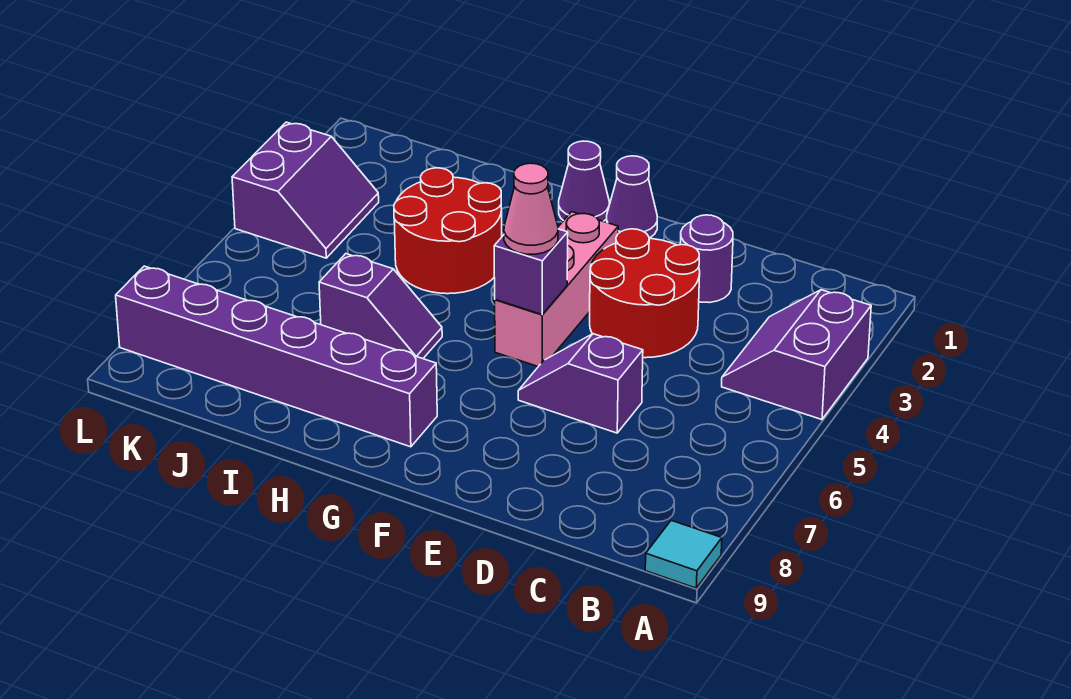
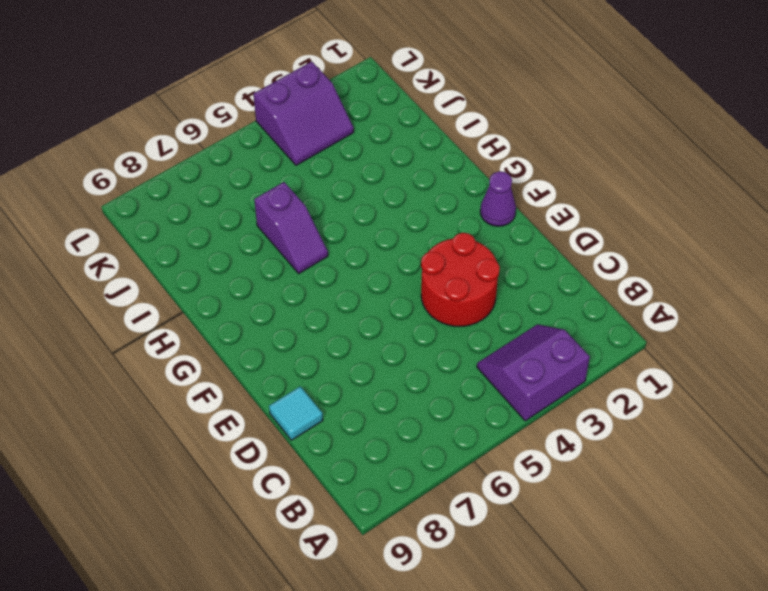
cyan 1x1 tile [269,386,323,440] -> cyan 1x1 tile moved to [645,520,722,588]
none -> purple 1x1 round brick [680,215,733,303]
none -> purple 1x2 slope [518,334,643,433]
none -> pink 1x3 brick [495,212,618,367]

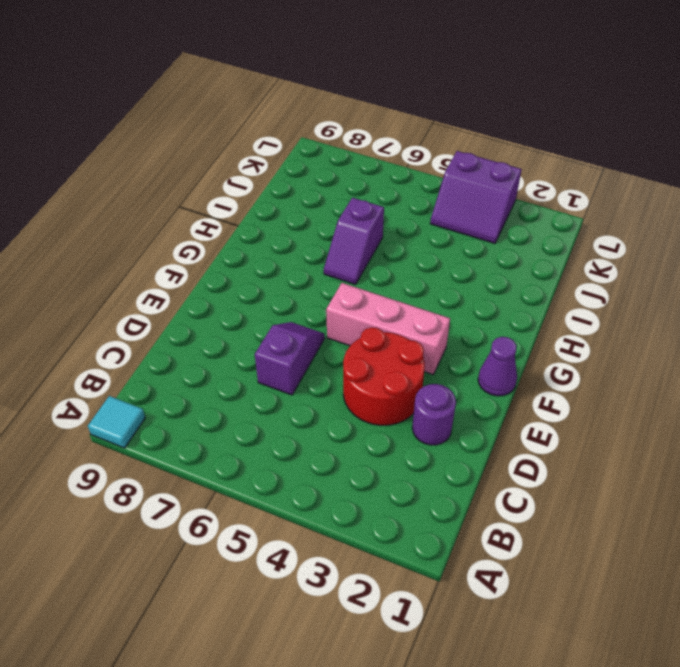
none -> purple 2x2 slope [722,290,871,420]
none -> purple 1x1 cone [559,141,609,221]
none -> purple 1x6 brick [116,266,437,447]

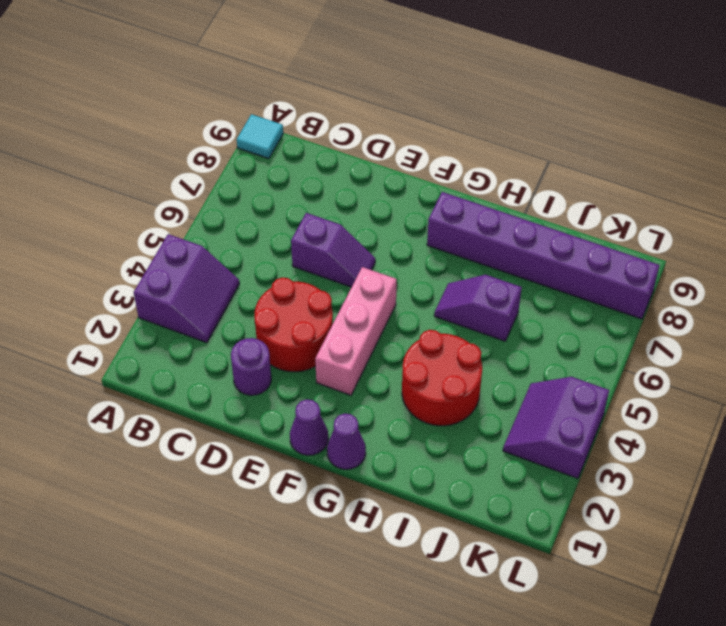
none -> purple 1x1 brick [494,229,568,315]
none -> pink 1x1 cone [504,163,558,254]

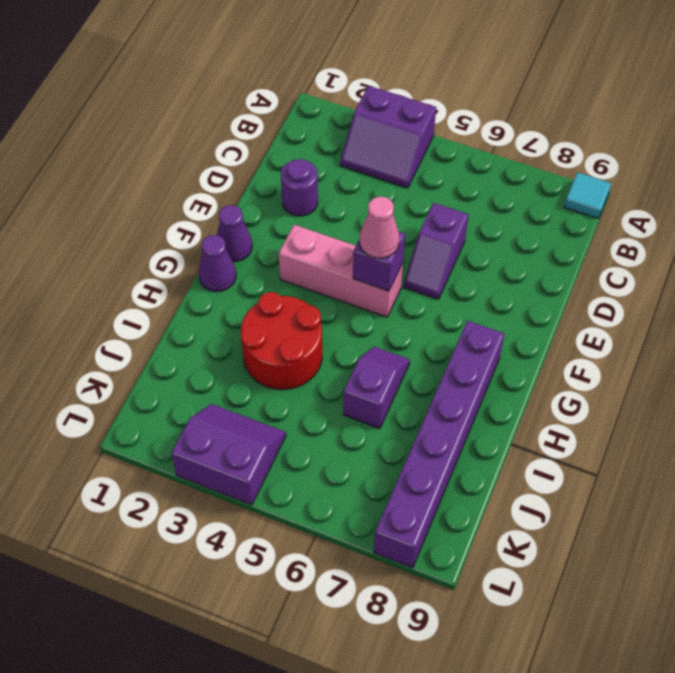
none -> red 2x2 round brick [590,229,700,358]

